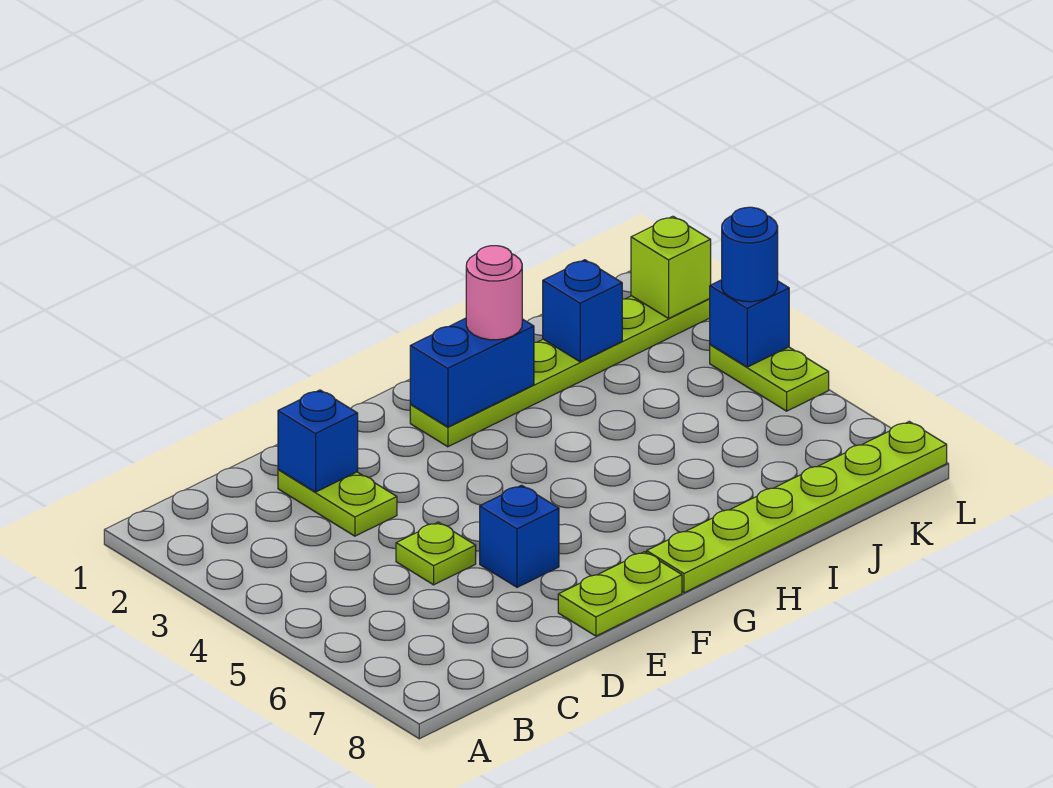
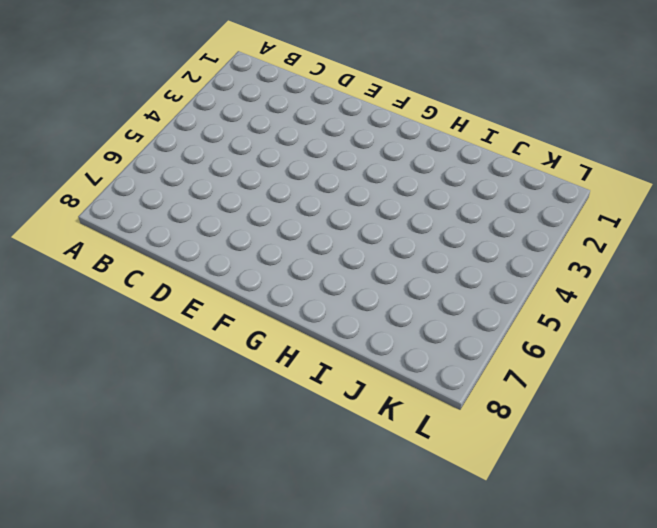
none -> lime 1x2 plate [278,470,397,536]
none -> lime 1x1 plate [396,522,476,585]
none -> blue 1x1 brick [480,485,559,587]

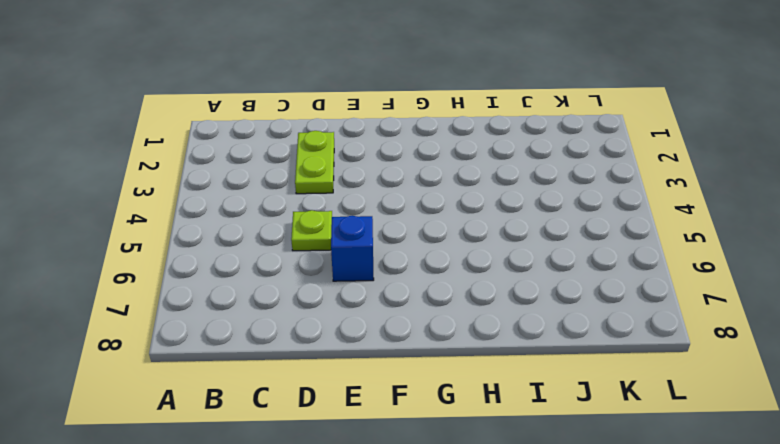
none -> lime 1x2 plate [558,552,682,636]
none -> lime 1x6 plate [410,296,710,447]
none -> lime 1x6 plate [647,421,947,593]

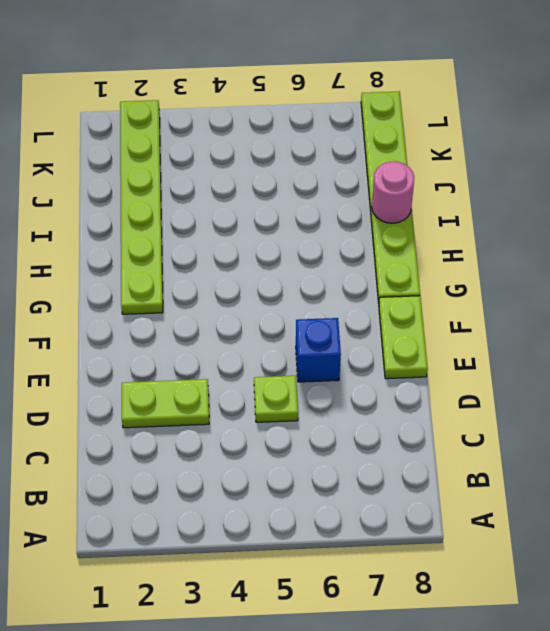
pink 1x1 round brick [372,162,414,223] -> pink 1x1 round brick moved to [466,246,522,340]
none -> lime 1x2 plate [710,345,829,411]
none -> blue 1x1 brick [278,390,358,492]
none -> blue 1x2 brick [410,318,534,427]

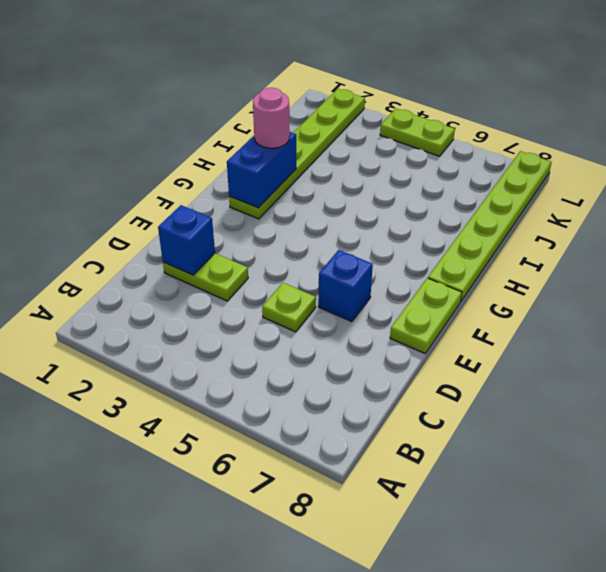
none -> blue 1x1 brick [543,260,622,362]
none -> lime 1x1 brick [631,216,711,318]
none -> blue 1x1 brick [710,280,789,367]

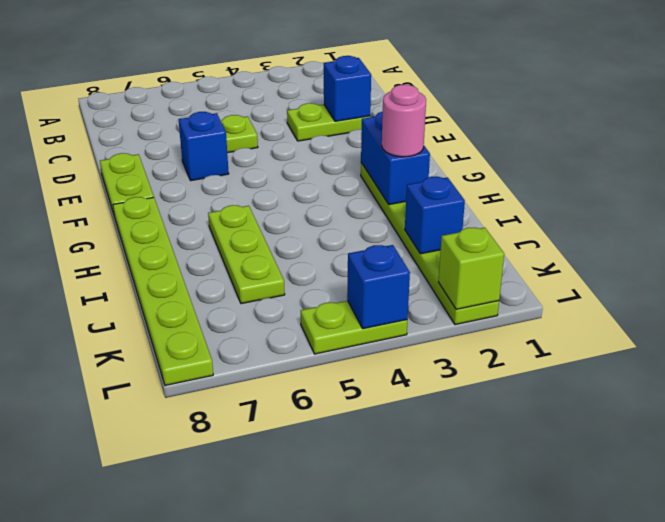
lime 1x3 plate [208,205,285,304] -> none
none -> blue 1x1 round brick [722,207,778,302]

